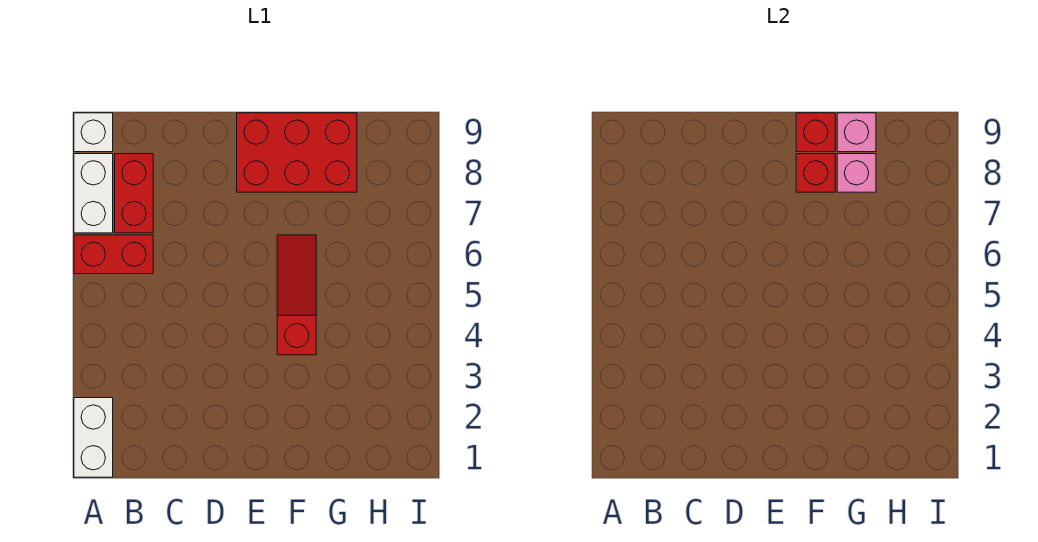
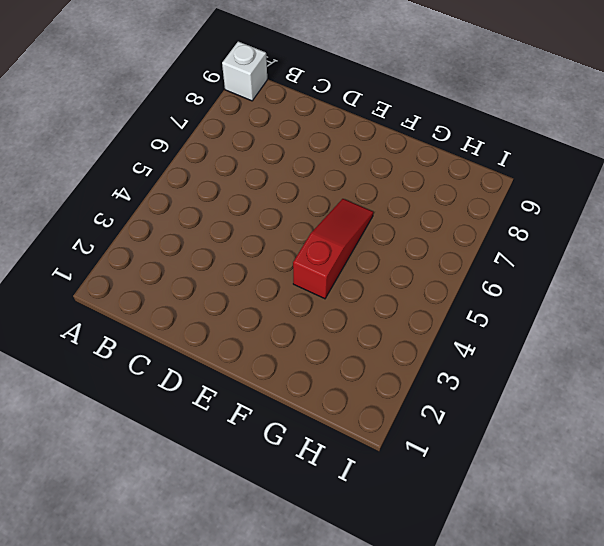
none -> white 1x2 brick [74,398,113,477]
none -> red 1x2 brick [74,235,153,274]

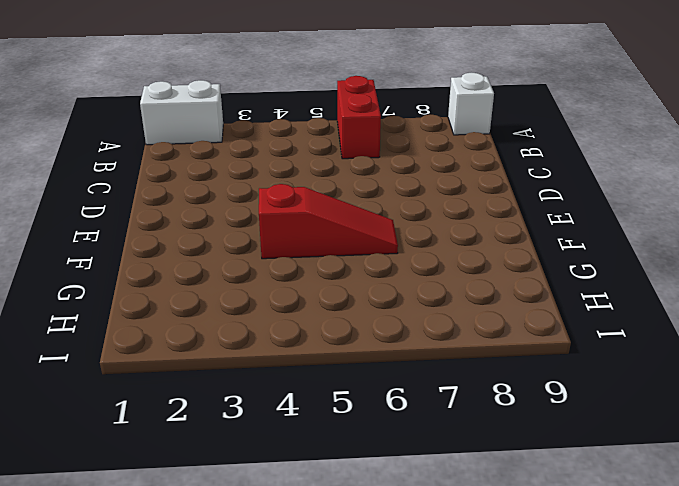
none -> white 1x2 brick [74,154,113,233]
none -> red 1x2 brick [115,154,153,233]

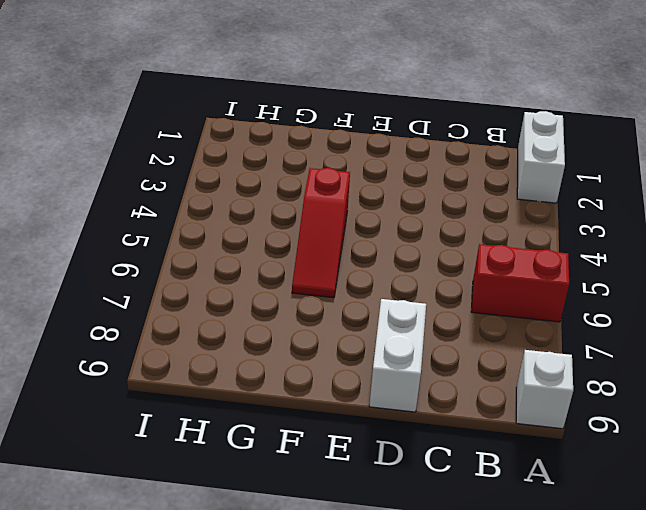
white 1x2 brick [369,299,426,412] -> white 1x2 brick moved to [74,154,113,233]
none -> red 1x2 brick [115,154,153,233]
none -> red 2x3 brick [237,113,357,192]

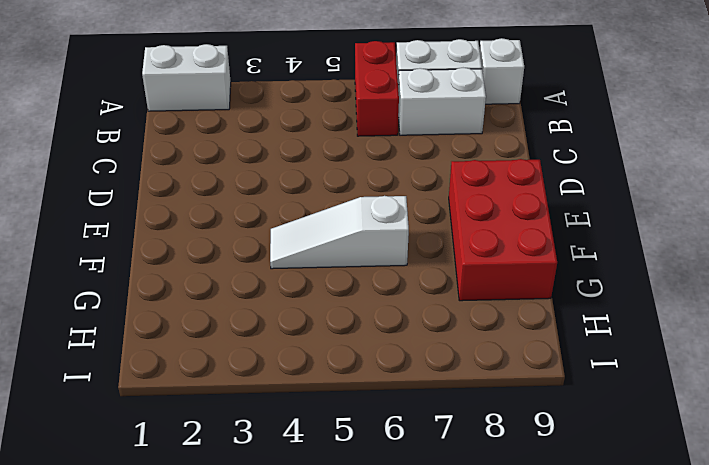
white 1x2 brick [398,68,486,135] -> red 1x2 brick [115,154,153,233]
white 1x3 slope [270,196,409,269] -> red 1x3 slope [277,235,316,355]
none -> red 1x1 brick [796,154,835,192]
none -> red 1x1 brick [796,113,835,152]

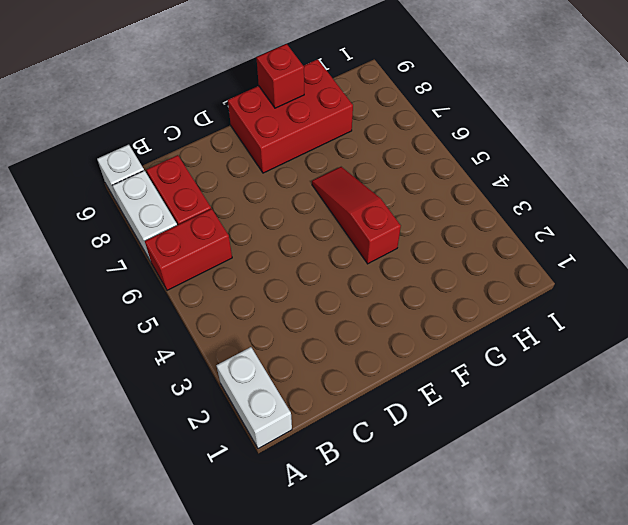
none -> red 1x1 brick [796,154,835,192]
none -> pink 1x1 brick [837,154,876,192]

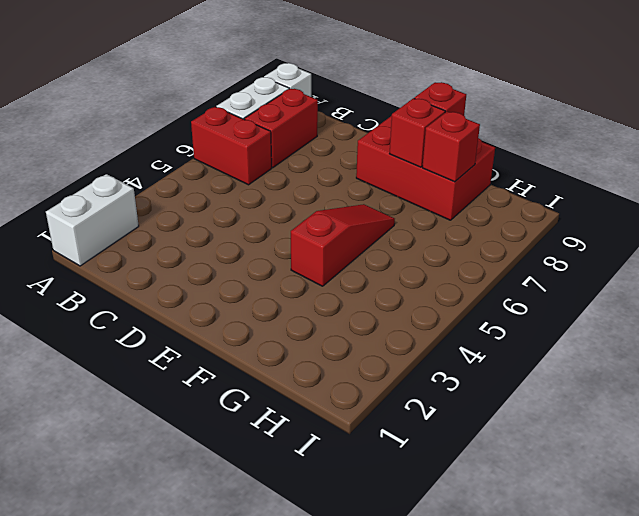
red 1x1 brick [422,112,480,182] -> pink 1x1 brick [837,154,876,192]
none -> pink 1x1 brick [837,113,876,152]

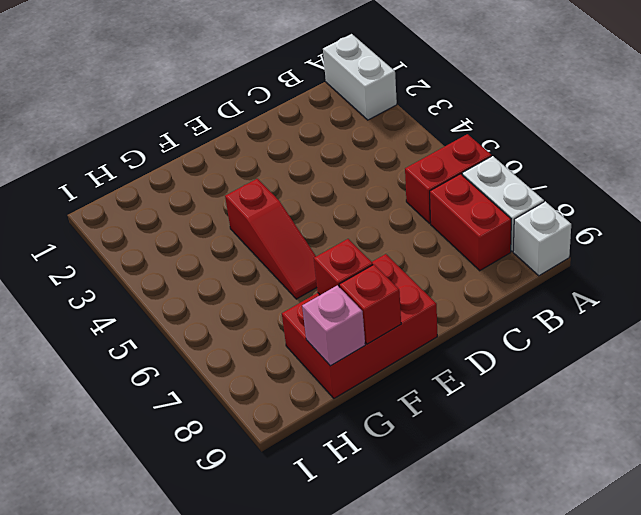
none -> pink 1x1 brick [837,154,876,192]

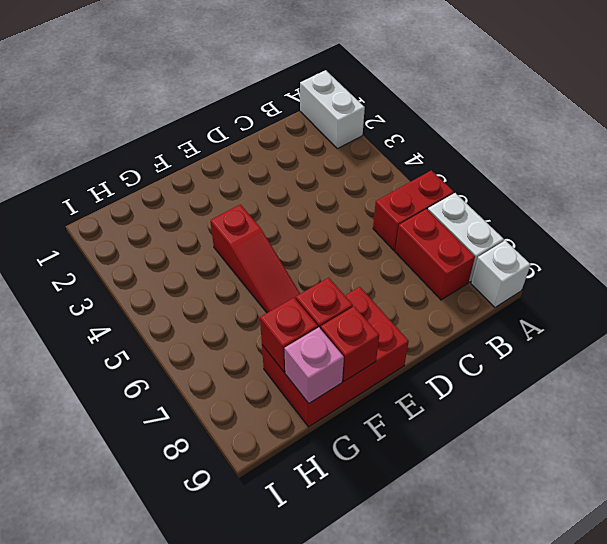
red 1x1 brick [260,298,318,372] -> pink 1x1 brick [837,154,876,192]

